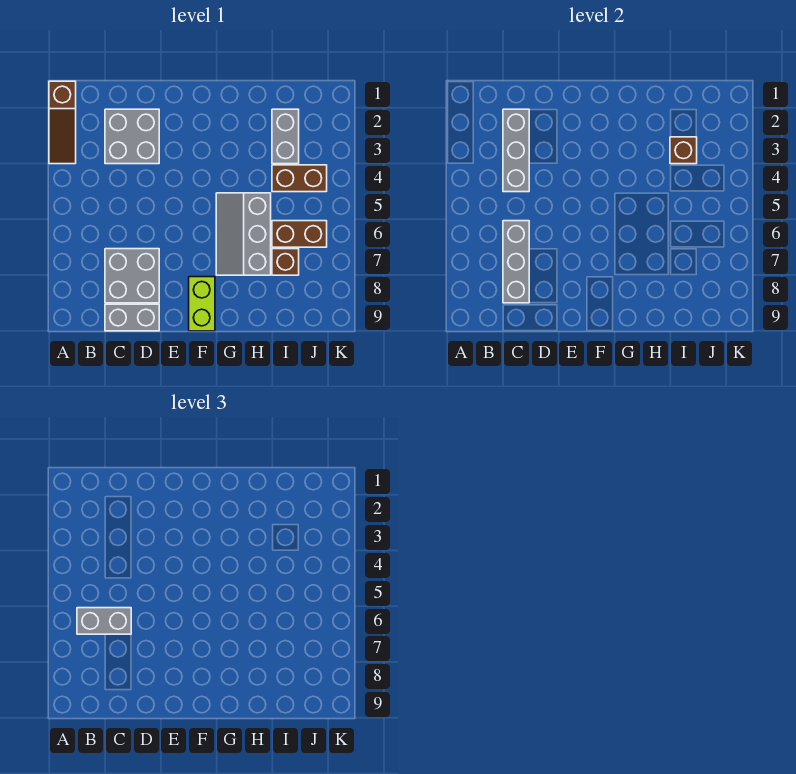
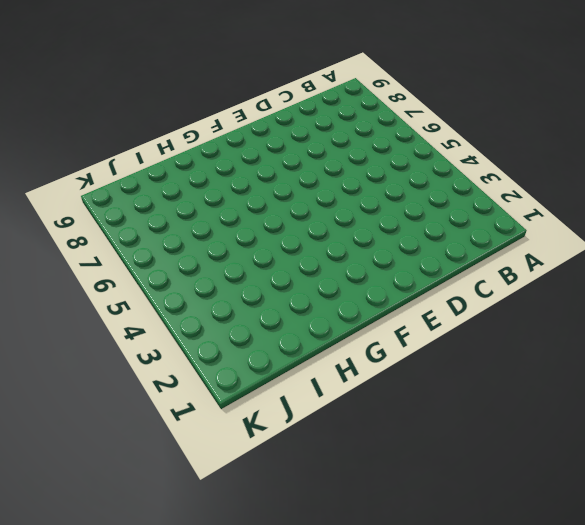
none -> brown 1x3 slope [49,81,76,164]
none -> grey 2x2 brick [105,109,159,164]
none -> grey 2x2 brick [105,249,159,303]

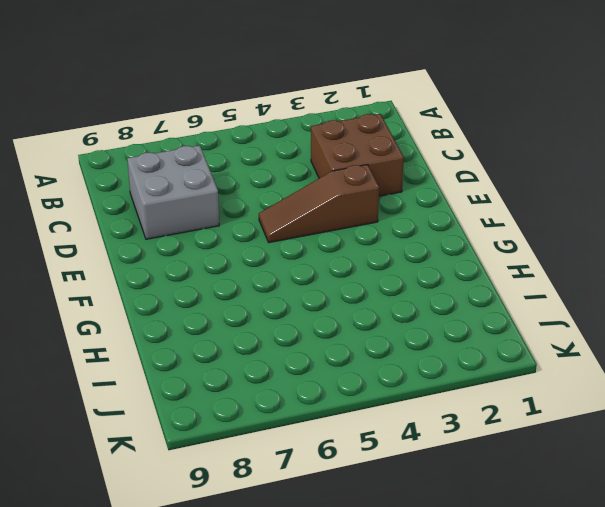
brown 2x2 brick [311,114,404,196] -> grey 2x2 brick [105,109,159,164]
brown 1x3 slope [259,165,379,243] -> brown 1x3 slope moved to [49,81,76,164]
none -> grey 1x2 brick [105,304,159,331]
none -> lime 1x2 brick [189,277,215,331]
none -> grey 2x3 slope [216,193,271,275]

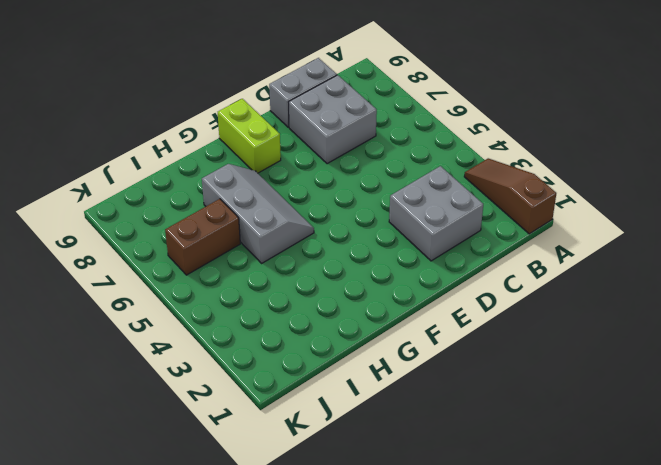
none -> grey 1x2 brick [272,109,299,164]
none -> brown 1x2 brick [272,165,327,192]
none -> brown 1x1 brick [272,249,299,275]

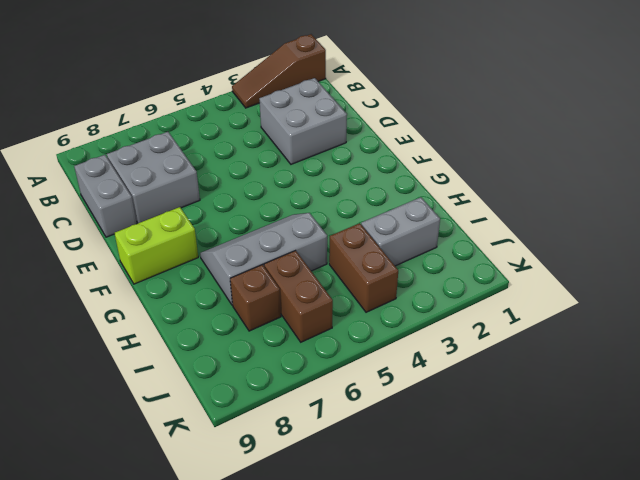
none -> grey 1x3 brick [503,109,529,192]
none -> grey 1x3 brick [503,221,529,303]
none -> brown 1x1 brick [670,137,697,164]

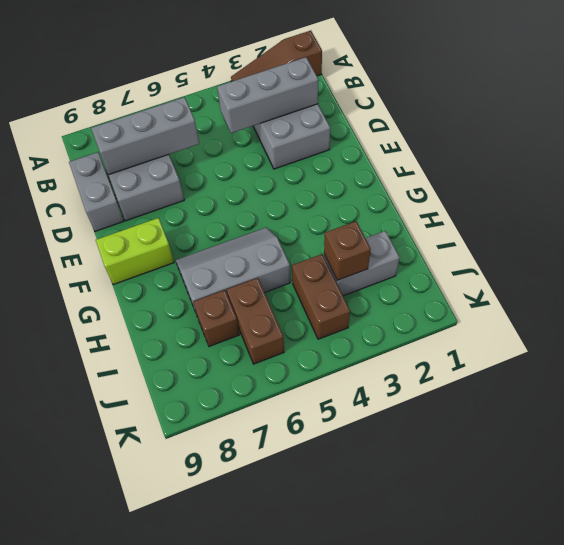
none -> grey 1x2 brick [77,608,131,634]

